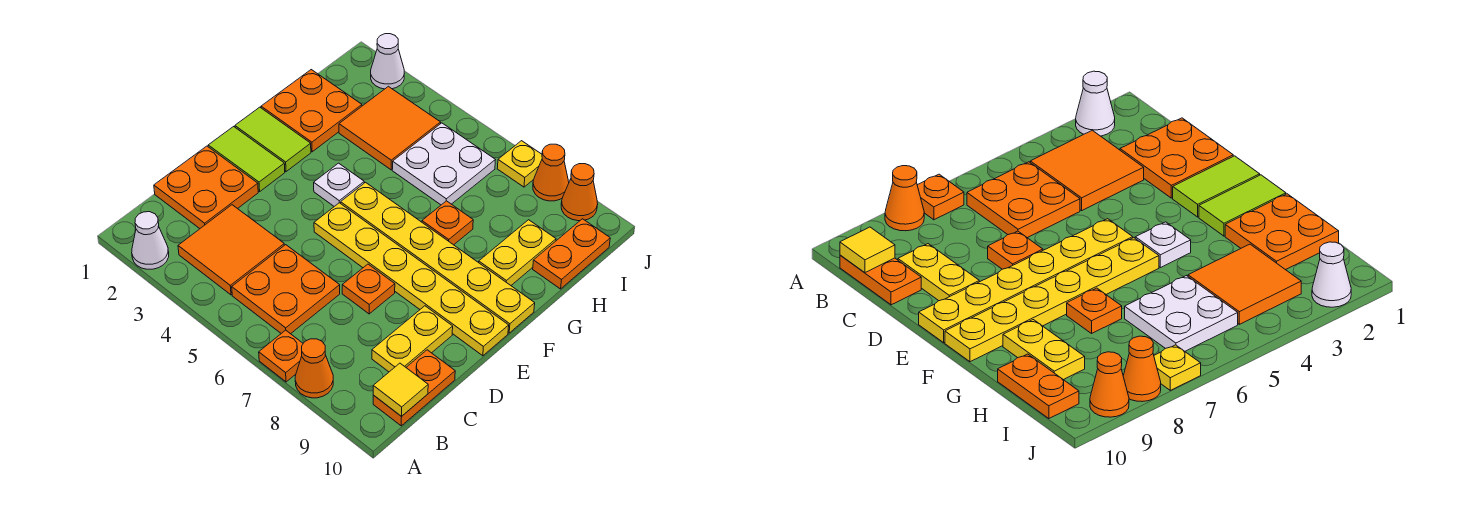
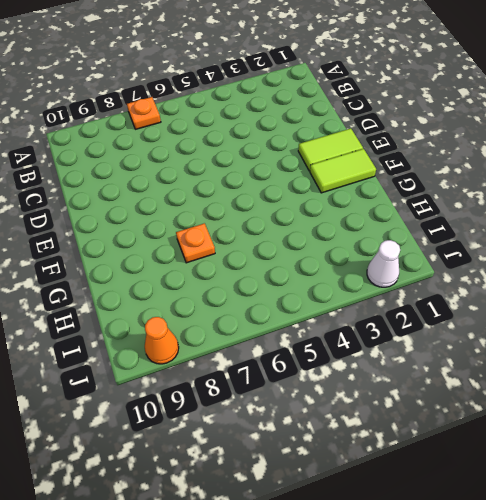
none -> white 1x1 cone [132,212,169,269]
none -> orange 1x1 cone [295,339,333,398]
none -> orange 2x2 tile [178,205,284,295]

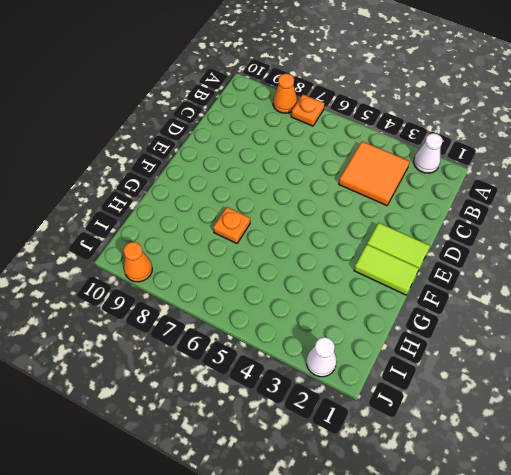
none -> orange 2x2 plate [232,245,340,334]
none -> orange 1x2 plate [373,350,455,426]
none -> orange 2x2 plate [154,146,258,229]

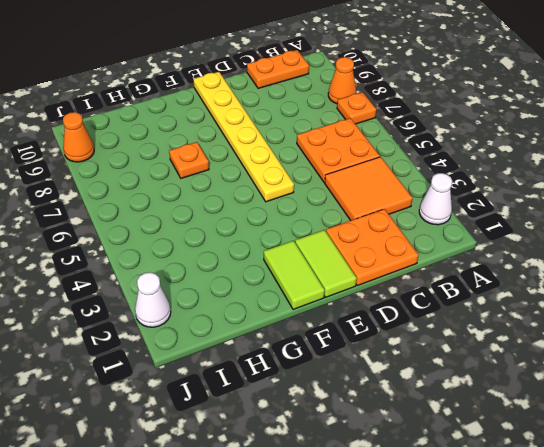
none -> yellow 1x2 plate [372,306,453,372]
none -> orange 1x1 plate [342,264,395,314]
none -> white 1x1 plate [314,163,364,206]

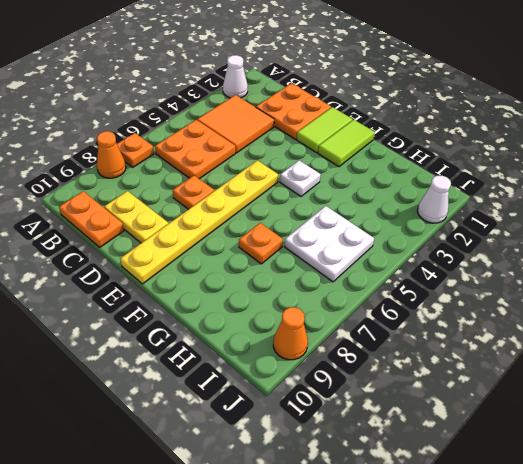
none -> yellow 1x6 plate [341,182,535,333]
none -> orange 2x2 plate [261,70,362,152]
none -> yellow 1x2 plate [479,220,556,285]

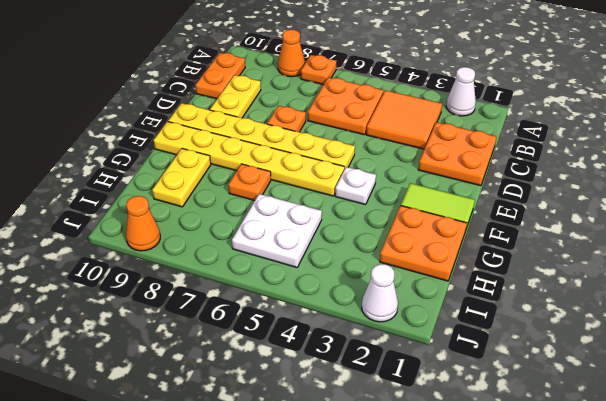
none -> lime 1x2 tile [208,127,285,192]
none -> orange 2x2 tile [339,86,441,170]
none -> orange 1x2 plate [533,219,610,289]

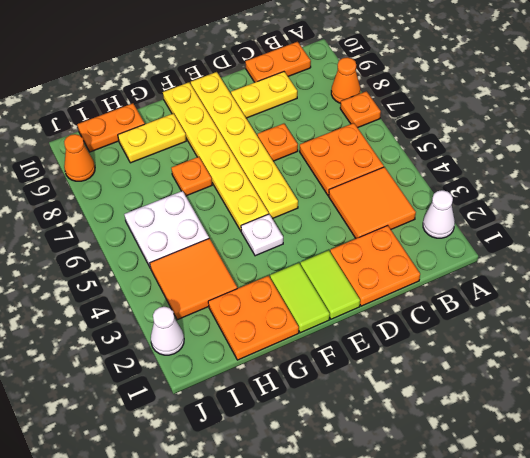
none -> yellow 1x1 plate [497,141,542,187]
none -> orange 1x1 cone [533,144,569,201]
none -> yellow 1x1 tile [373,363,428,416]

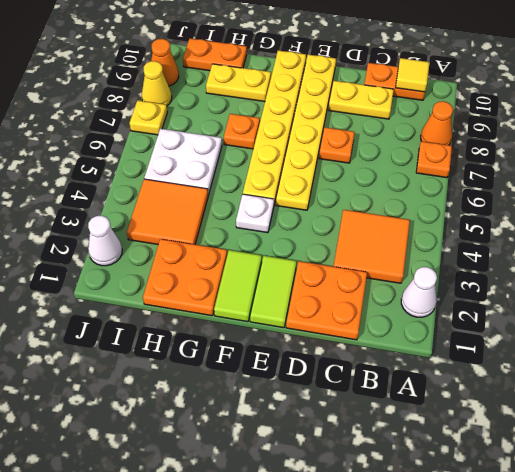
yellow 1x1 cone [142,61,172,106] -> orange 1x1 cone [533,144,569,201]
none -> orange 2x2 plate [232,245,340,334]

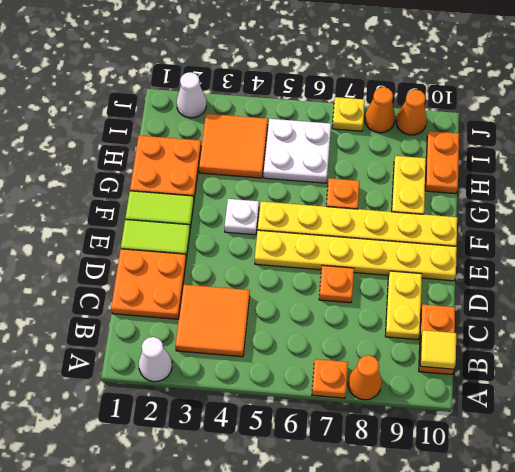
none -> orange 2x2 plate [232,245,340,334]

